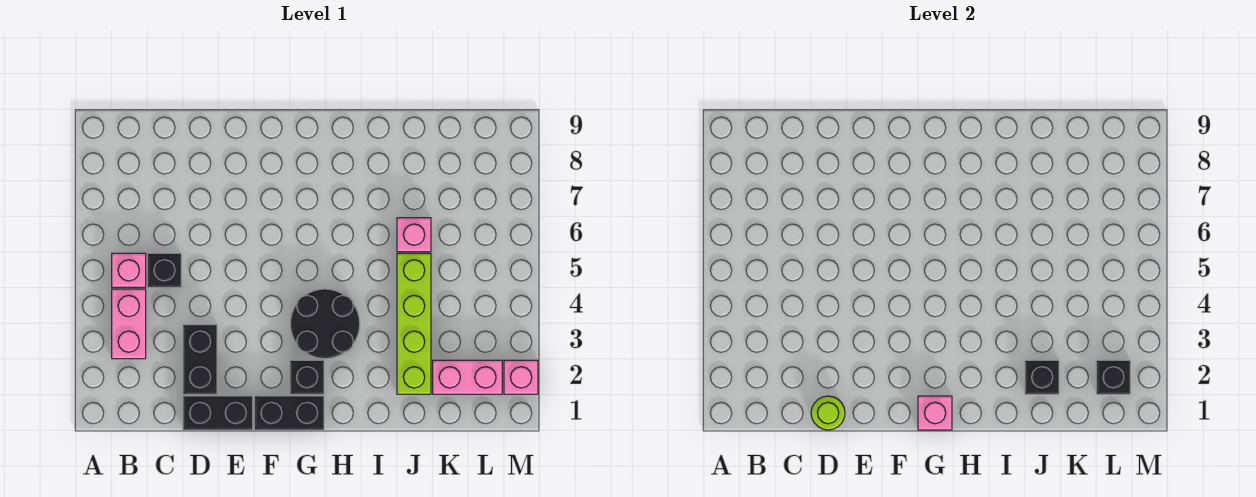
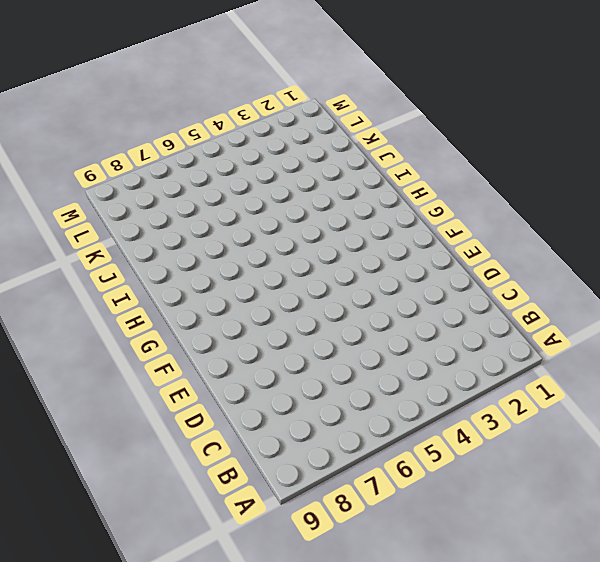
none -> pink 1x2 brick [112,289,146,359]
none -> pink 1x1 brick [112,253,146,287]
none -> black 1x1 brick [147,253,181,287]

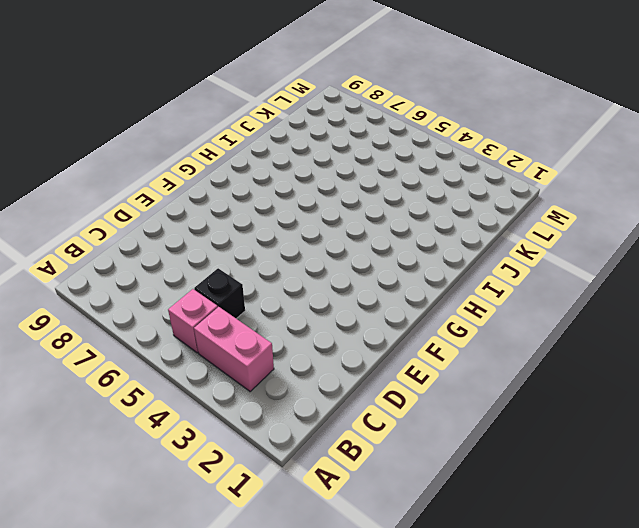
none -> black 1x2 brick [183,396,253,430]
none -> black 1x2 brick [183,325,217,394]
none -> black 1x2 brick [254,396,324,430]

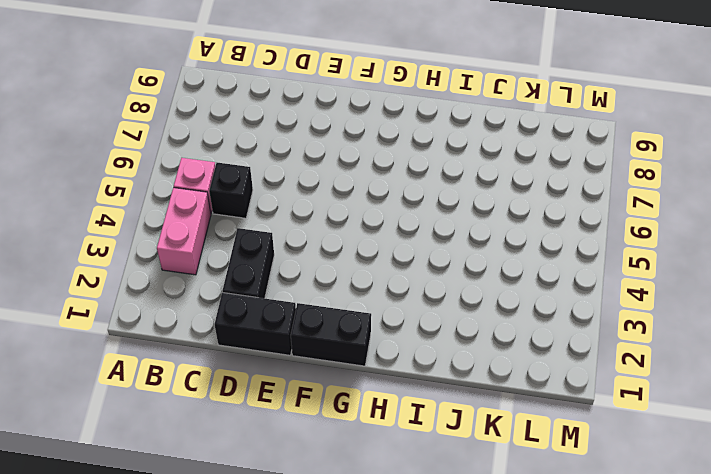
none -> black 1x1 brick [290,360,324,394]
none -> black 2x2 round brick [290,289,360,359]
none -> lime 1x4 brick [397,253,431,394]

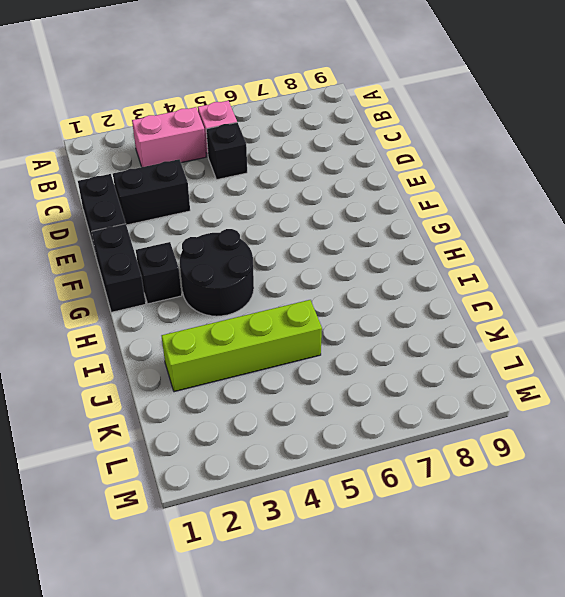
none -> pink 1x1 brick [397,218,431,252]
none -> pink 1x2 brick [433,360,502,394]
none -> pink 1x1 brick [504,360,538,394]

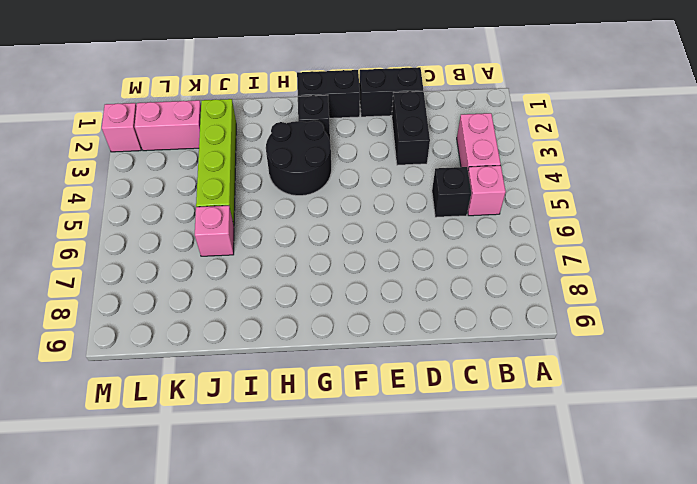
none -> lime 1x1 round brick [811,396,845,430]
none -> pink 1x1 brick [918,396,952,430]
none -> black 1x1 brick [1025,360,1059,394]

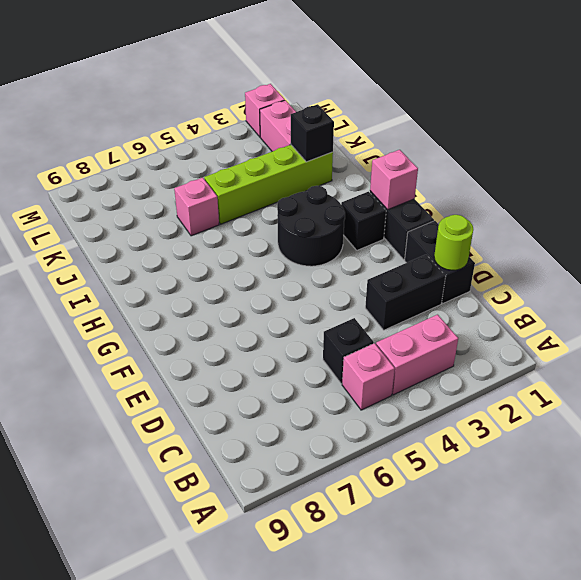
none -> black 1x1 brick [1096,360,1130,394]

